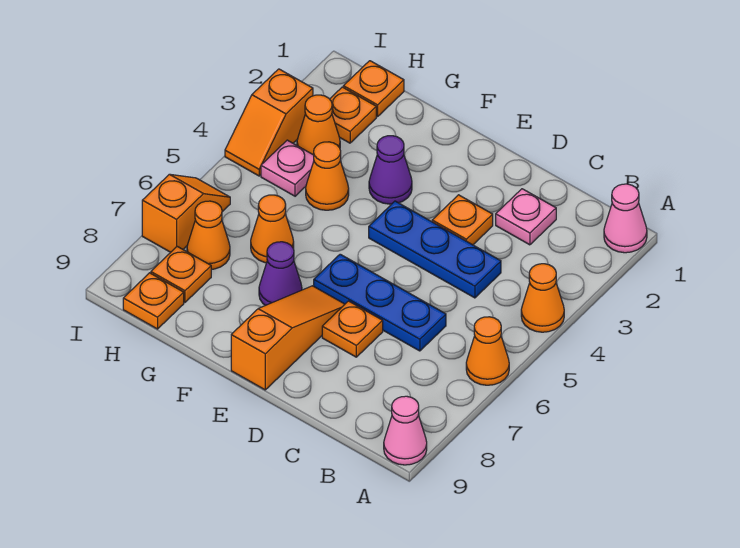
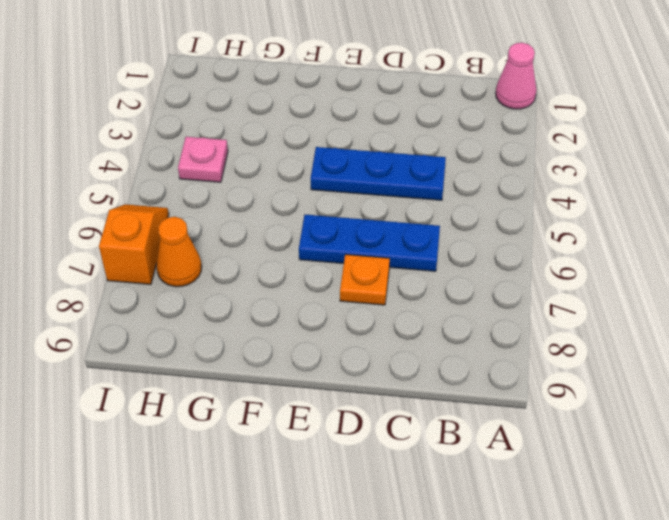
none -> orange 1x1 cone [521,264,564,332]
none -> orange 1x1 cone [466,317,509,385]
none -> pink 1x1 cone [384,396,427,465]

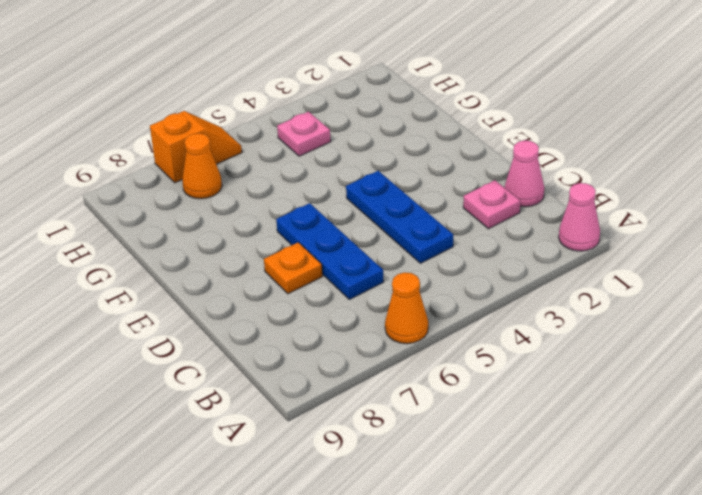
pink 1x1 cone [505,140,544,207] -> pink 1x1 cone moved to [384,396,427,465]
none -> orange 1x1 cone [521,264,564,332]
none -> orange 1x1 plate [432,195,493,245]
none -> orange 1x3 slope [231,286,345,390]

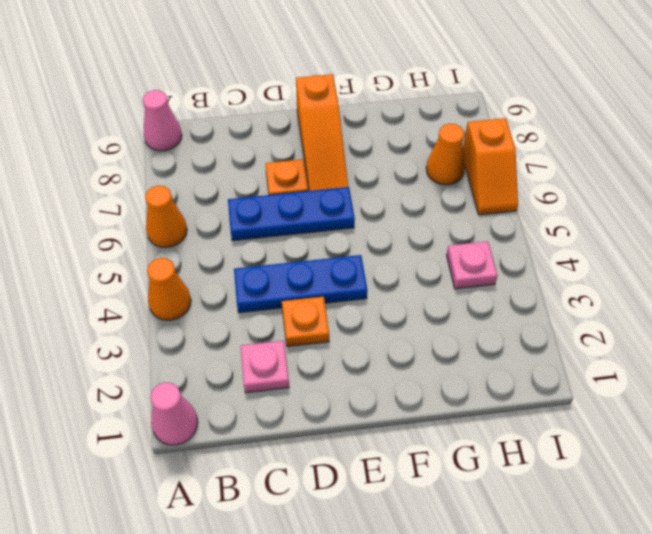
none -> purple 1x1 cone [369,136,412,204]
none -> purple 1x1 cone [259,242,302,306]
none -> orange 1x1 cone [306,142,349,210]

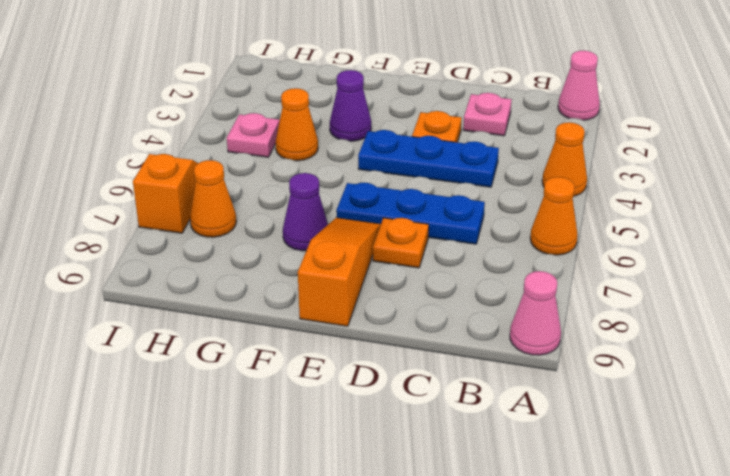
none -> orange 1x1 cone [251,195,294,263]
none -> orange 1x1 plate [343,61,404,117]
none -> orange 1x1 plate [330,87,376,143]

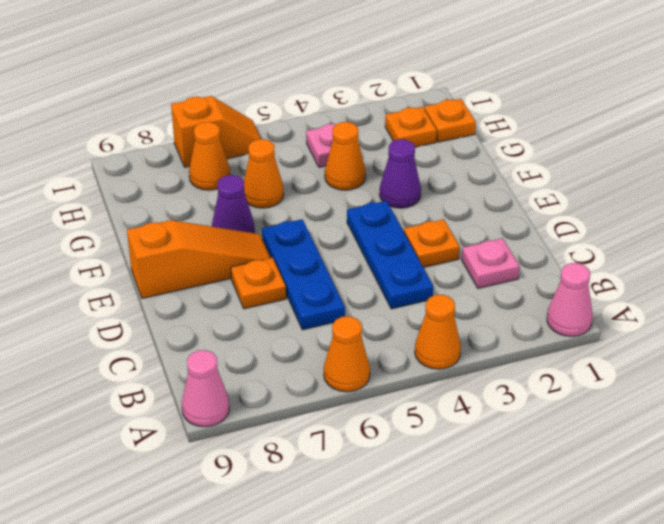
none -> orange 1x1 cone [297,95,340,155]
none -> orange 1x1 plate [151,246,211,302]
none -> orange 1x1 plate [123,273,184,329]

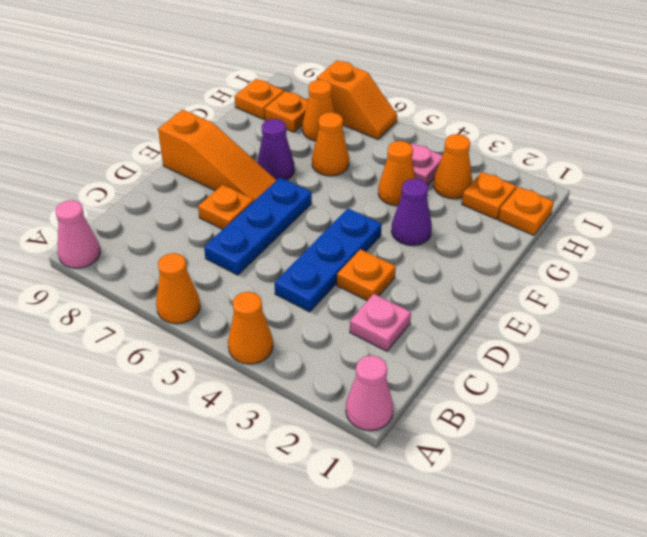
none -> orange 1x2 slope [225,69,313,176]

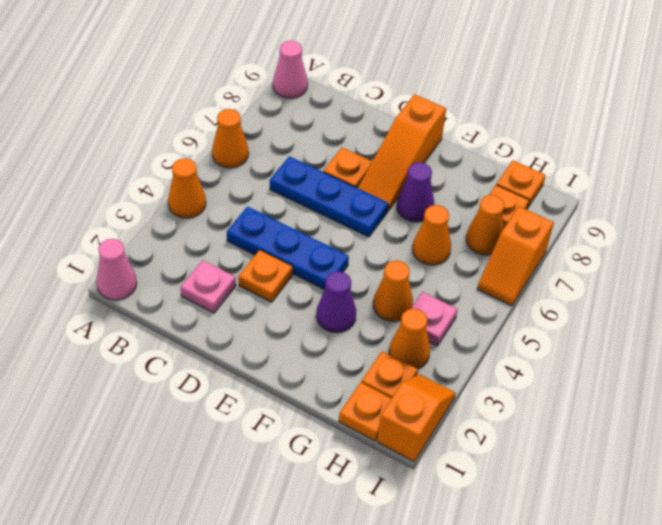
orange 1x2 slope [377,374,456,462] -> orange 1x2 slope moved to [225,69,313,176]

